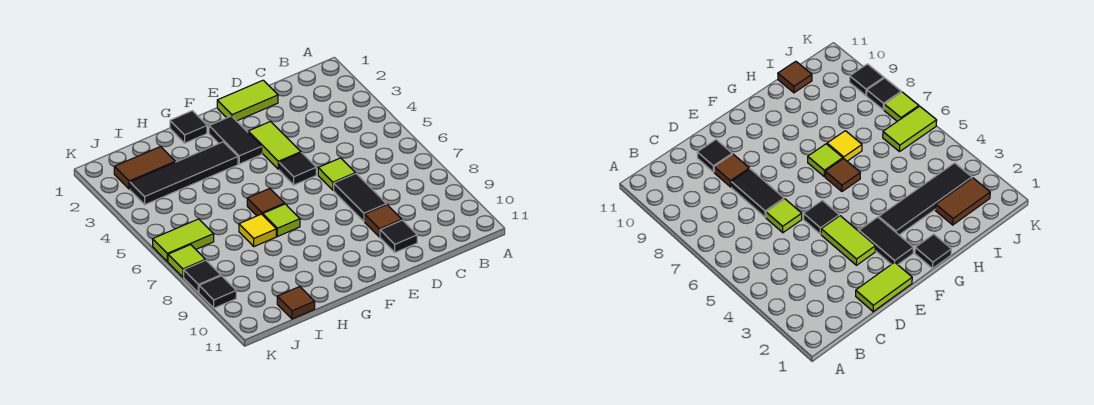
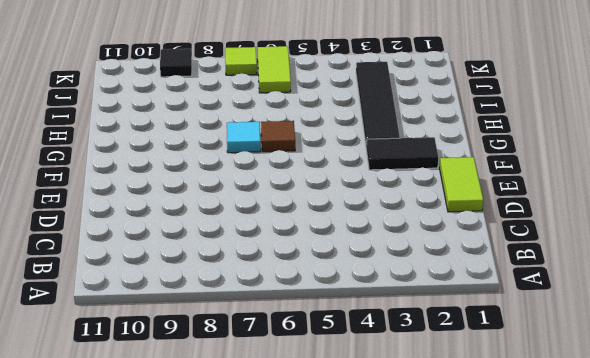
cyan 1x1 tile [227,122,261,153] -> lime 1x1 tile [263,204,300,236]
none -> lime 1x1 tile [318,158,355,190]
none -> black 1x2 tile [334,174,386,221]
none -> brown 1x1 tile [365,205,402,237]

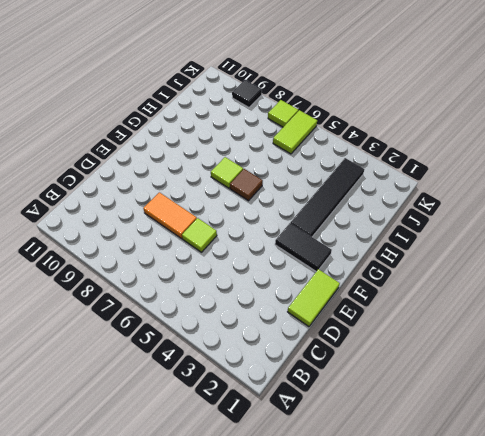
orange 1x2 tile [143,192,197,239] -> black 1x2 tile [334,174,386,221]
none -> brown 1x1 tile [365,205,402,237]
none -> black 1x1 tile [380,220,417,252]
none -> lime 1x2 tile [248,122,301,169]

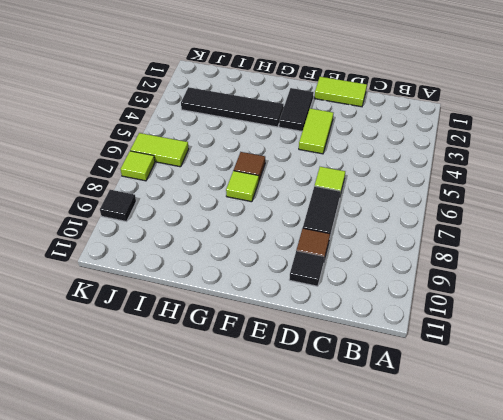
none -> black 1x1 tile [279,153,316,185]
none -> black 1x1 tile [170,111,207,143]
none -> yellow 1x1 tile [239,214,276,247]

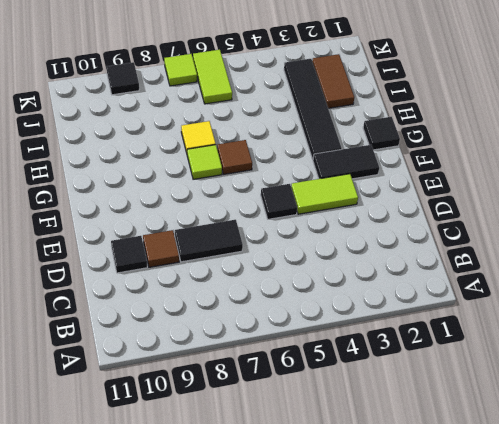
none -> lime 1x2 tile [217,80,278,121]
none -> lime 1x1 tile [318,158,355,190]
none -> brown 1x1 tile [277,287,315,319]

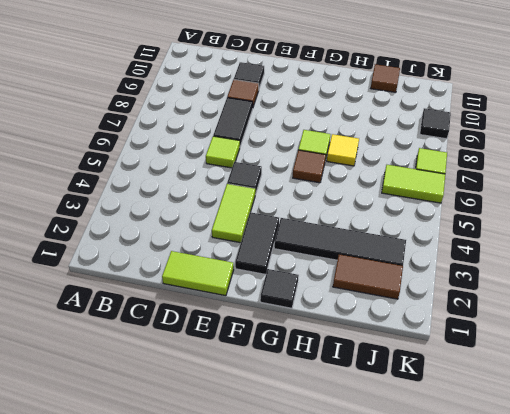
none -> black 1x1 tile [184,260,221,293]

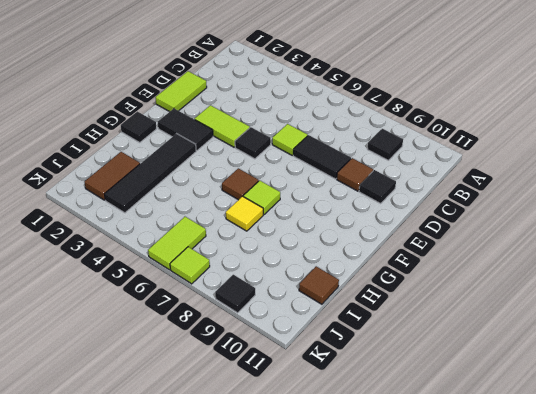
black 1x1 tile [367,129,403,160] -> black 1x1 tile moved to [184,260,221,293]

